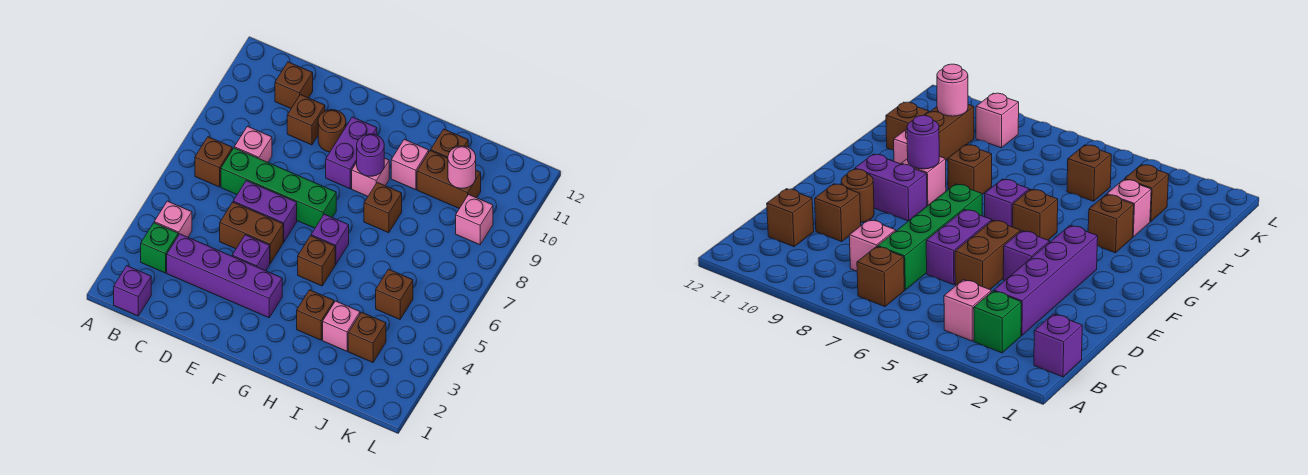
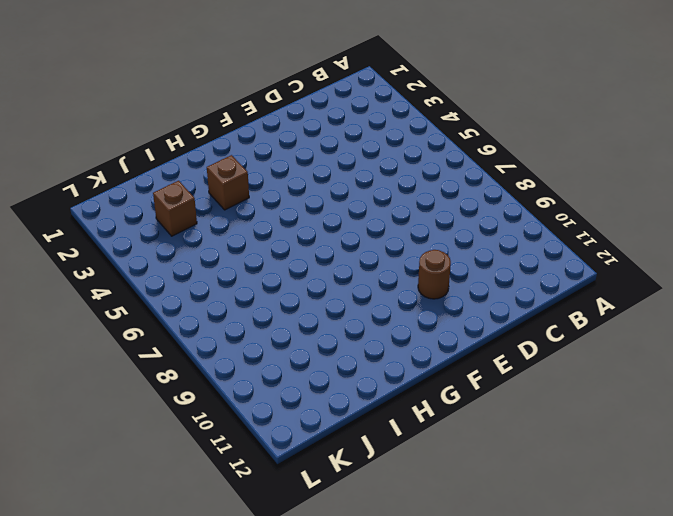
none -> purple 1x1 brick [114,266,151,316]
none -> green 1x1 brick [141,223,178,273]
none -> pink 1x1 brick [154,201,192,237]

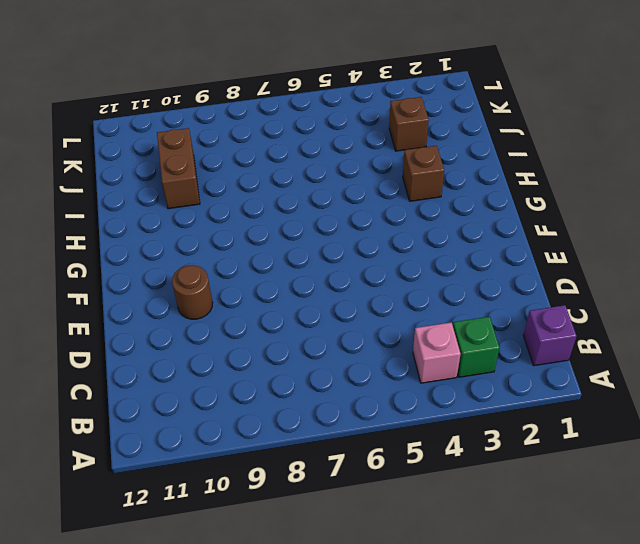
none -> brown 1x1 brick [195,137,232,187]
none -> purple 1x4 brick [167,234,282,318]
none -> green 1x4 brick [221,148,336,228]

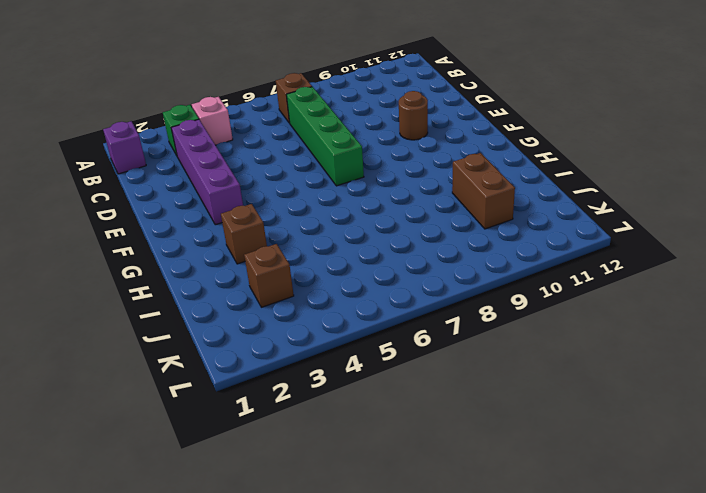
none -> pink 1x1 brick [234,126,272,162]
none -> brown 1x1 brick [275,62,313,108]
none -> brown 1x2 brick [220,202,283,263]

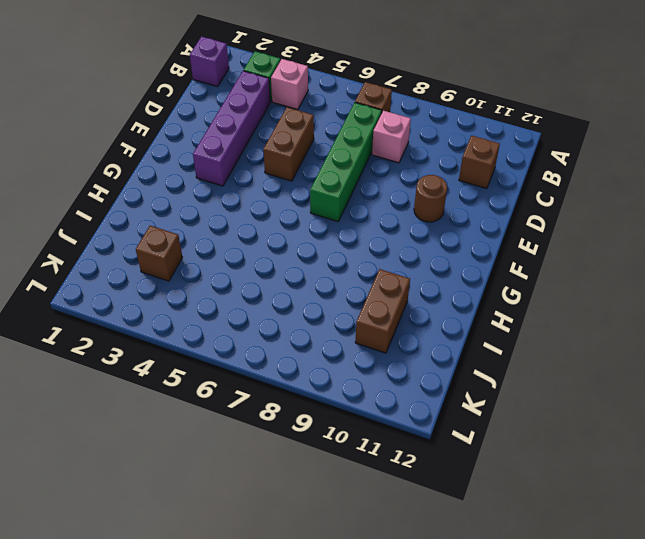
none -> purple 1x2 brick [233,181,297,242]
none -> brown 1x1 brick [287,95,325,145]
none -> purple 1x1 brick [232,235,270,271]

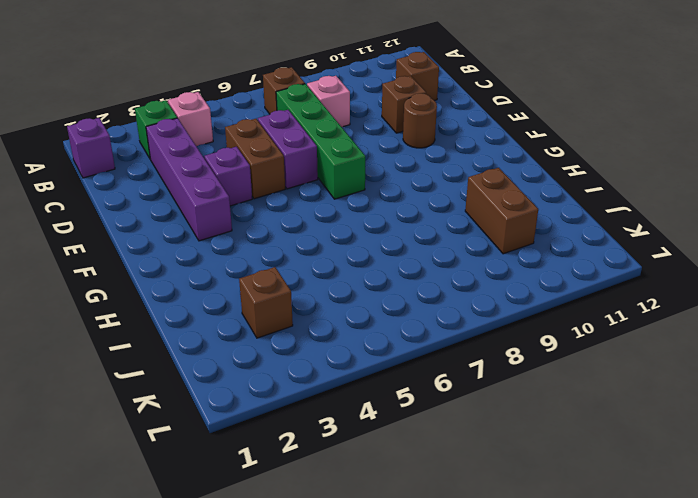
none -> purple 1x2 brick [326,117,377,189]
none -> brown 1x1 brick [298,236,335,286]
none -> purple 1x1 brick [311,214,349,265]

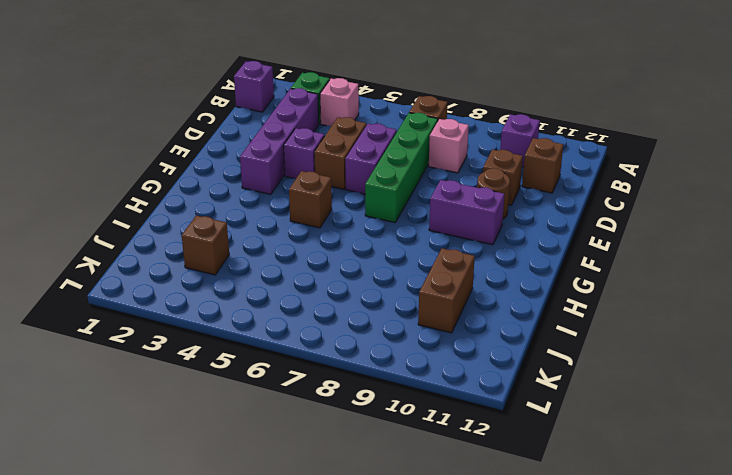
purple 1x1 brick [500,114,540,167] -> purple 1x1 brick moved to [311,214,349,265]
none -> pink 1x1 brick [352,158,389,196]
none -> brown 1x1 brick [297,290,334,340]
none -> brown 1x1 brick [364,182,402,233]

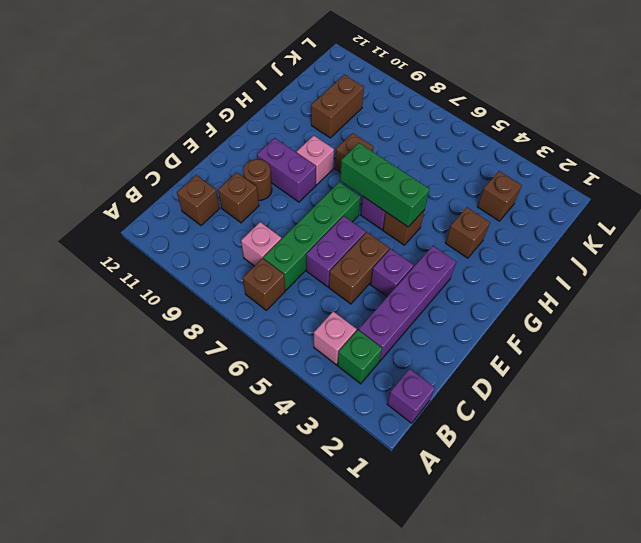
green 1x3 brick [340,143,430,227] -> none
none -> pink 1x1 brick [391,139,429,190]
none -> pink 1x1 brick [323,301,360,351]
none -> brown 1x1 brick [431,129,468,158]

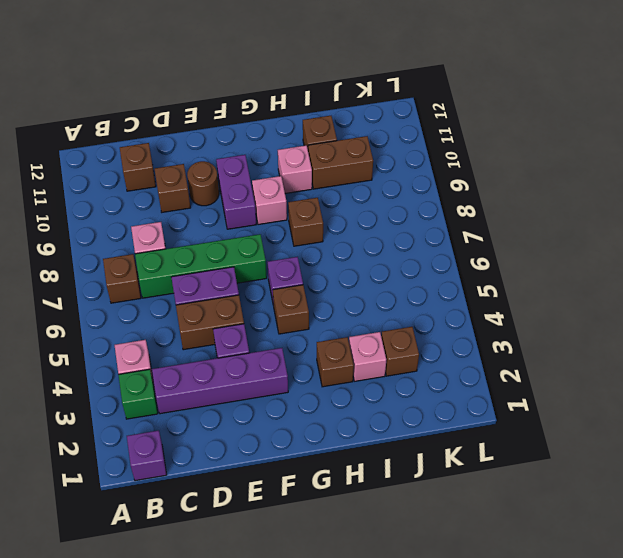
none -> brown 1x1 brick [376,269,413,319]
none -> pink 1x1 brick [456,195,493,245]
none -> purple 1x1 round brick [357,134,384,176]

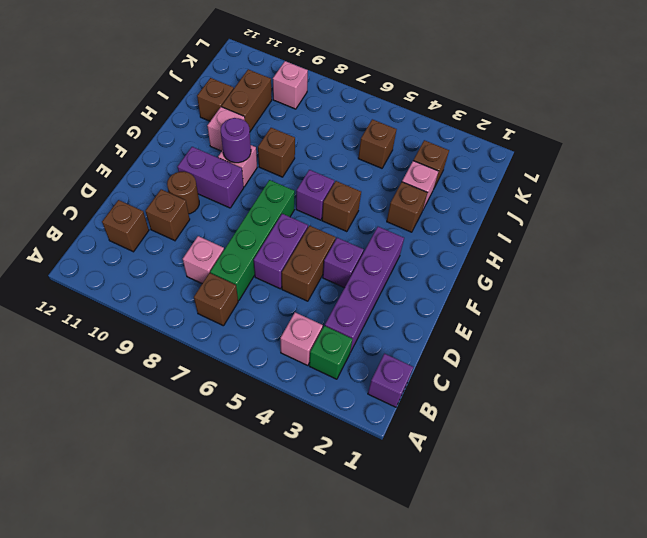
none -> pink 1x1 round brick [448,146,476,188]

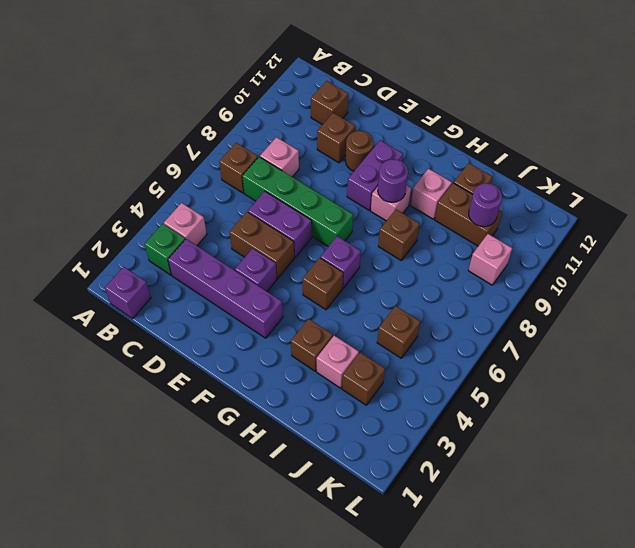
purple 1x1 round brick [469,183,502,227] -> pink 1x1 round brick [448,146,476,188]

